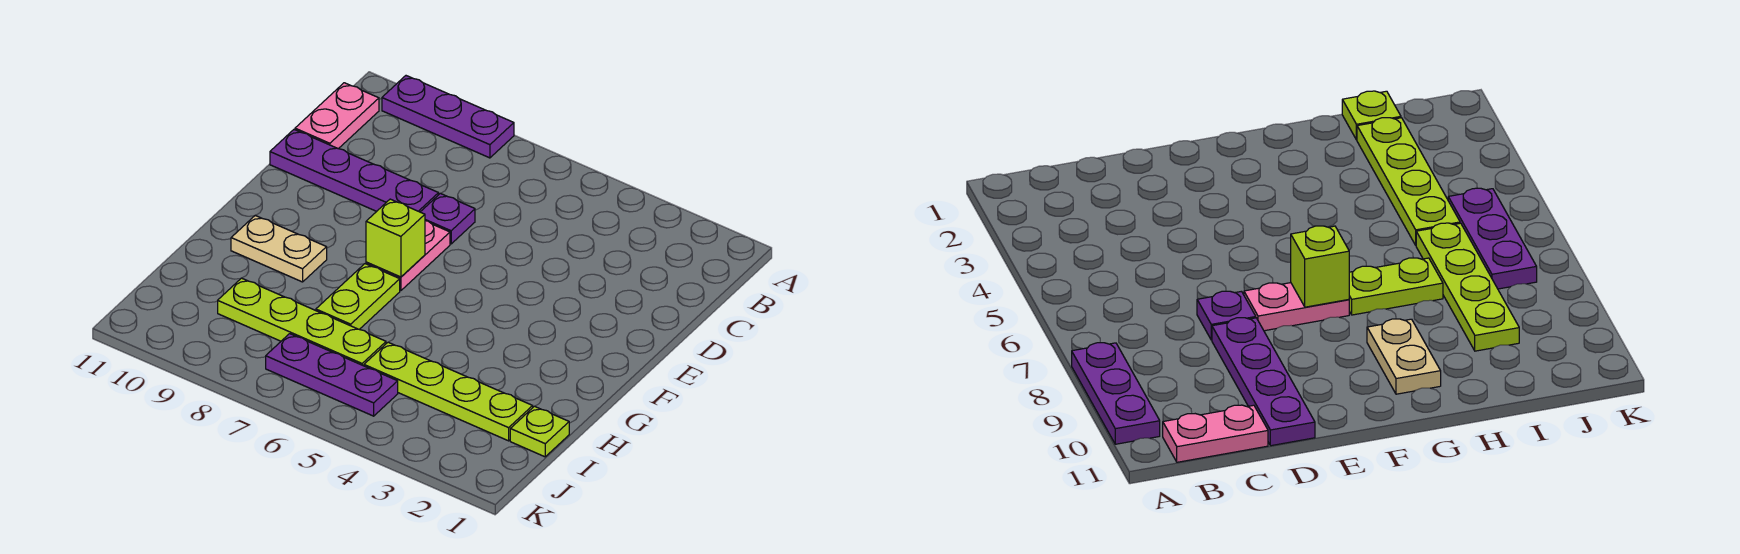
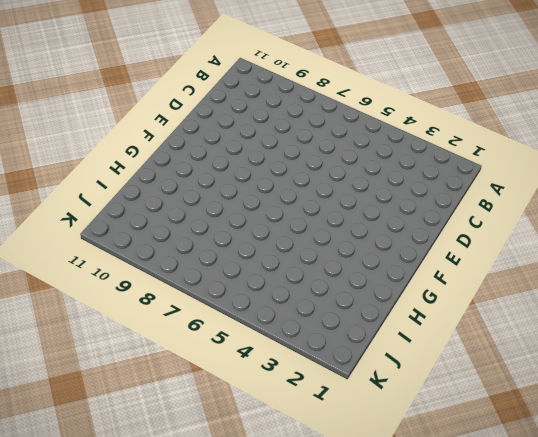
none -> purple 1x3 plate [382,76,514,158]
none -> pink 1x2 plate [295,83,379,149]
none -> purple 1x1 plate [421,193,475,244]

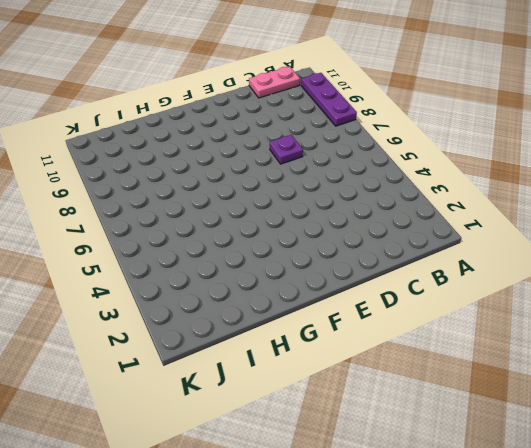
none -> purple 1x4 plate [270,130,439,212]
none -> pink 1x2 plate [366,221,450,291]
none -> lime 1x2 plate [316,264,400,329]

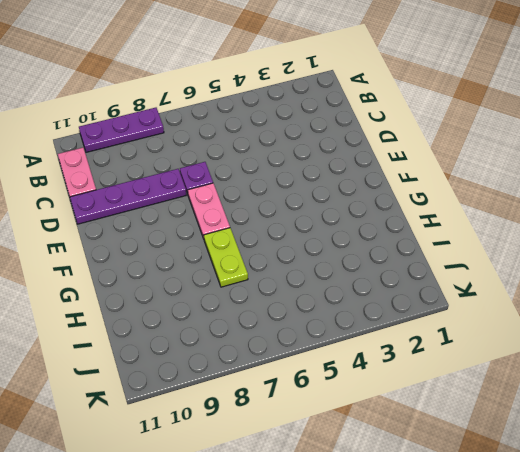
none -> tan 1x2 plate [231,215,327,282]
none -> lime 1x1 plate [510,406,569,457]
none -> lime 1x4 plate [364,342,533,441]

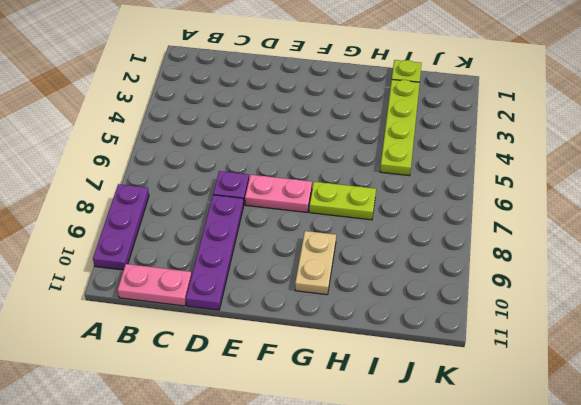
none -> lime 1x4 plate [218,278,386,366]
none -> purple 1x3 plate [266,334,398,416]
none -> lime 1x1 brick [366,199,425,277]

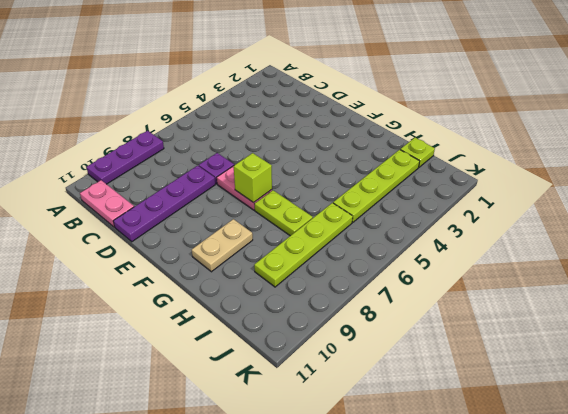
none -> purple 1x3 plate [266,334,398,416]

